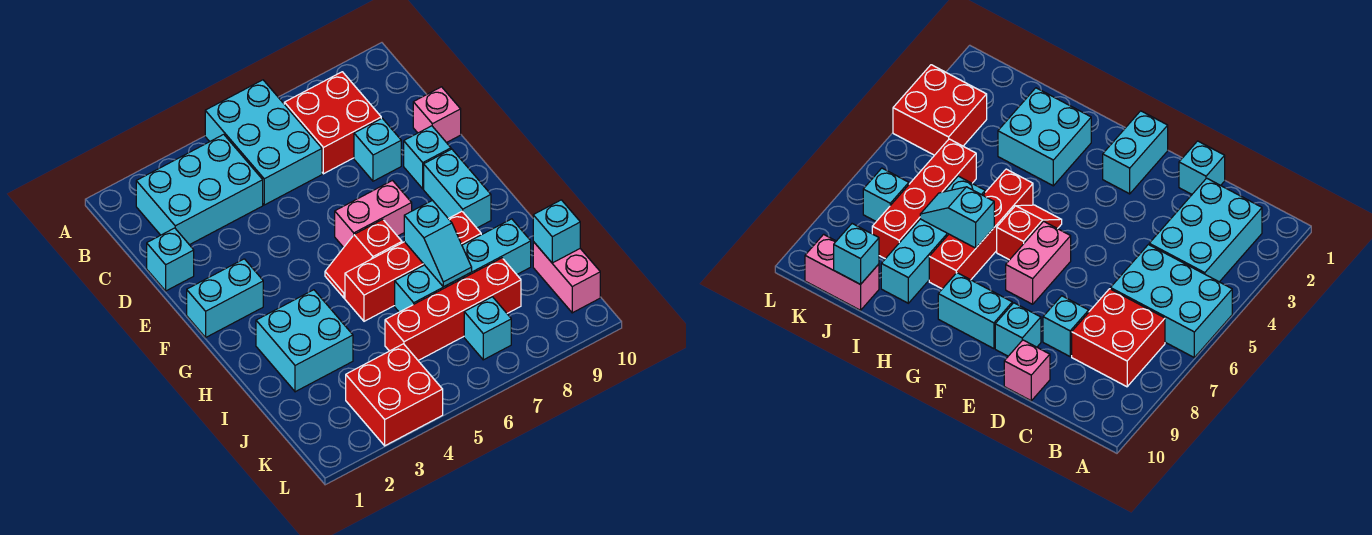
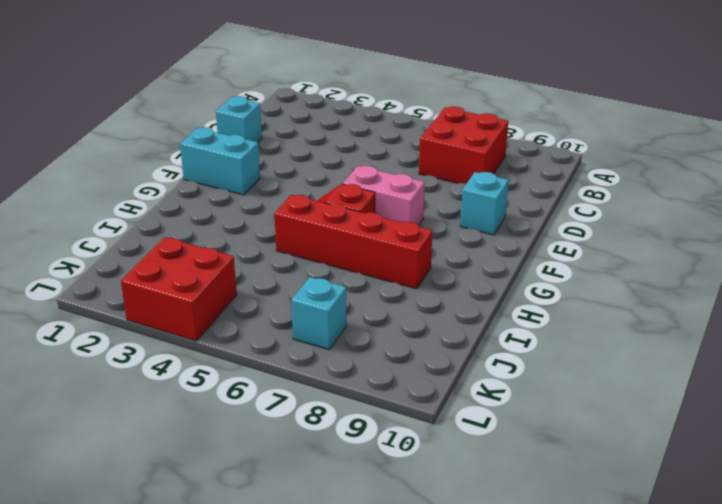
none -> cyan 2x3 brick [205,80,322,205]
none -> cyan 2x3 brick [136,134,263,245]
none -> cyan 1x1 brick [354,118,401,181]

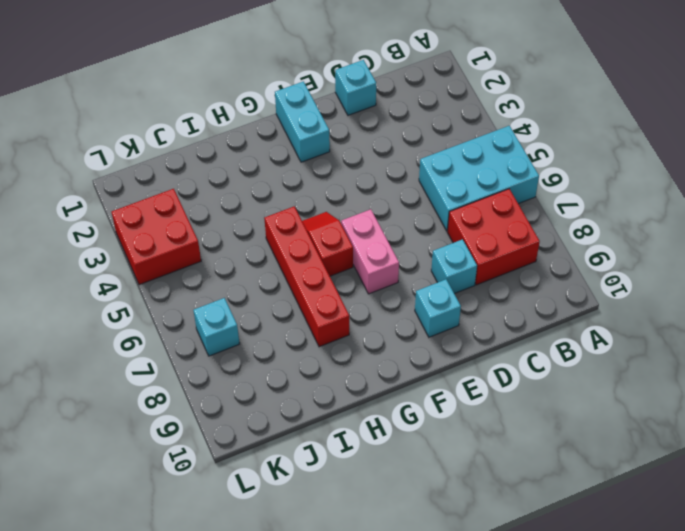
none -> cyan 2x3 brick [136,134,263,245]
none -> pink 1x1 brick [413,87,461,143]
none -> cyan 1x2 brick [424,149,491,228]

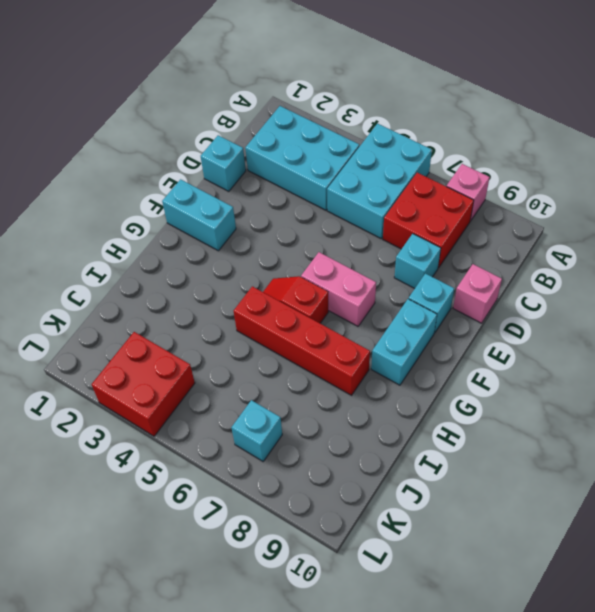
pink 1x1 brick [446,164,490,221] -> none
none -> cyan 2x2 brick [256,290,353,392]
none -> cyan 1x4 brick [395,219,531,312]
none -> red 1x4 brick [385,258,521,360]

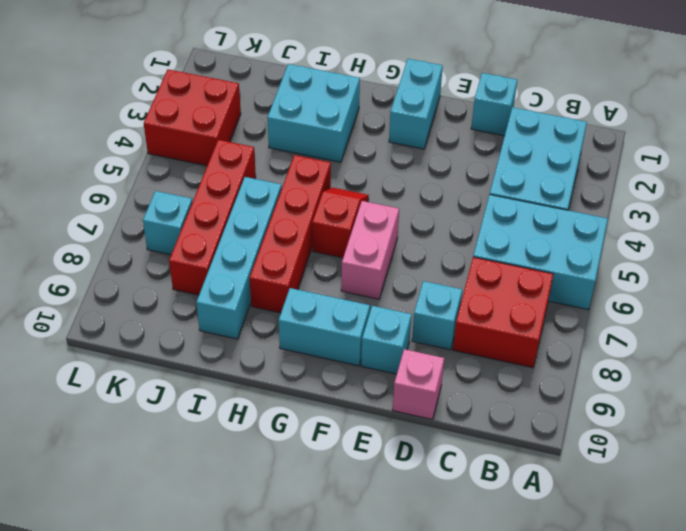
none -> pink 1x2 brick [533,242,600,313]
none -> cyan 1x2 slope [404,200,472,287]
none -> cyan 1x1 brick [533,200,580,263]

